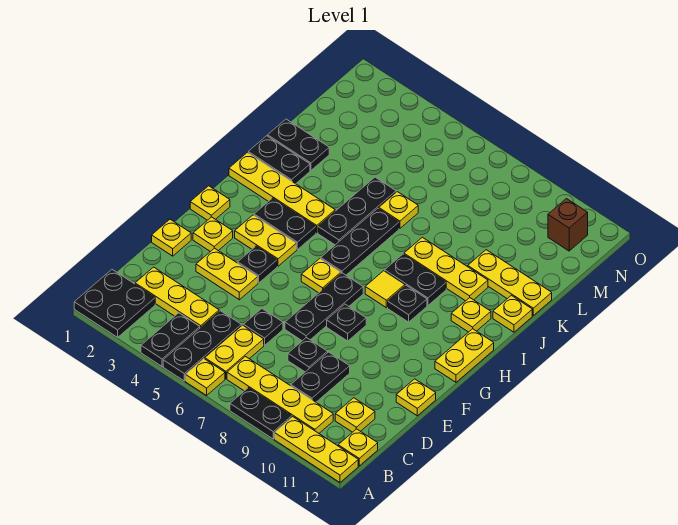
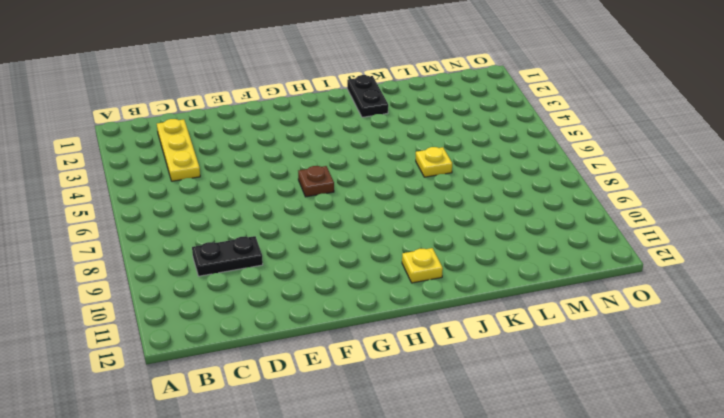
brown 1x1 plate [298,166,334,197] -> yellow 1x1 plate [301,259,341,293]
none -> black 2x2 plate [74,270,155,337]
none -> black 1x2 plate [141,313,200,366]
none -> black 1x3 plate [163,311,241,381]
none -> yellow 1x1 plate [185,359,225,395]

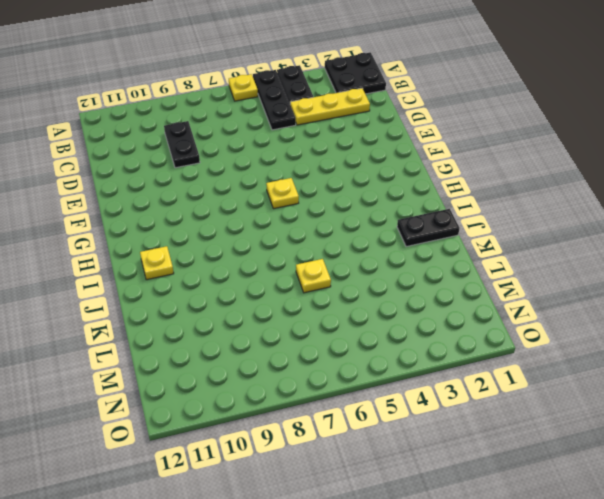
none -> black 1x2 plate [230,388,292,439]
none -> yellow 1x3 plate [274,417,358,482]
none -> yellow 1x2 plate [205,325,264,379]
none -> yellow 1x4 plate [227,357,333,433]

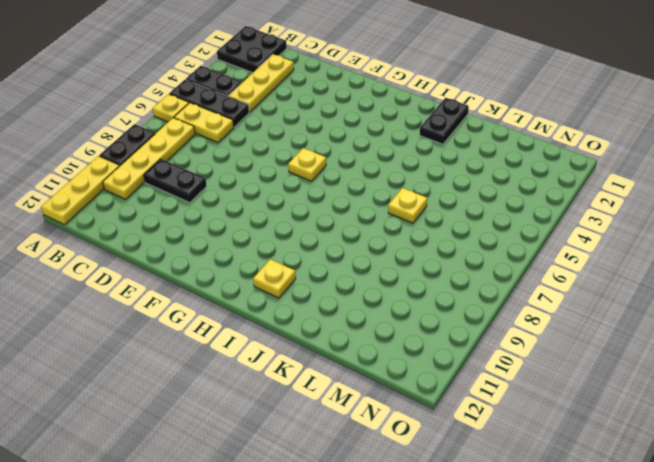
none -> yellow 1x1 plate [338,429,378,466]
none -> yellow 1x1 plate [335,398,375,432]
none -> black 1x1 plate [243,309,283,345]
none -> black 1x1 plate [288,338,328,372]

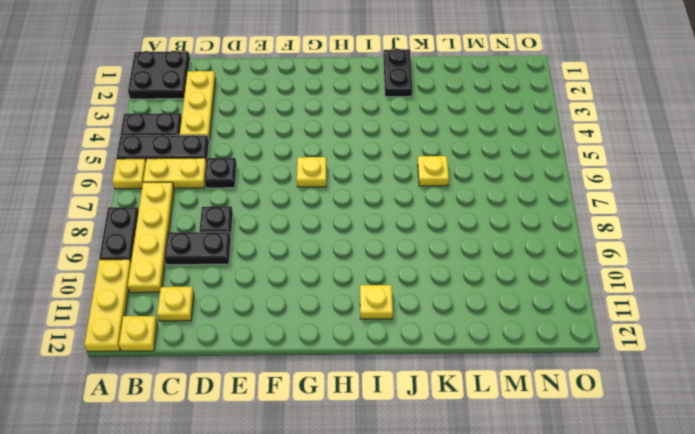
none -> yellow 1x1 plate [152,219,191,256]
none -> yellow 1x2 plate [196,248,258,300]
none -> black 1x3 plate [285,273,363,341]
none -> yellow 1x1 plate [396,379,436,416]

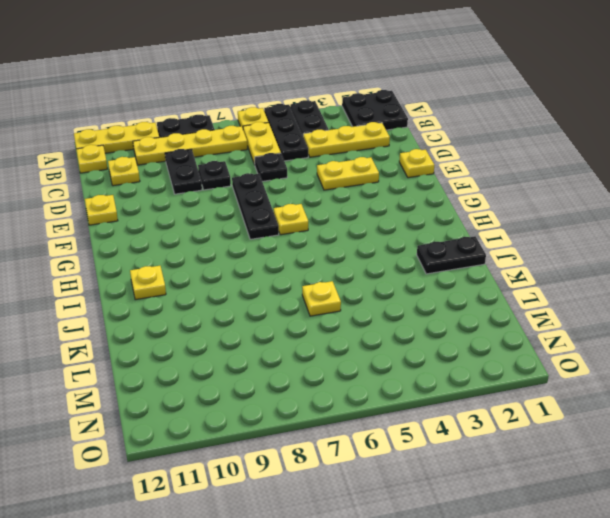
none -> yellow 1x1 plate [193,217,233,252]
none -> black 1x1 plate [238,246,277,283]
none -> black 1x1 plate [327,304,366,341]
none -> yellow 1x1 plate [190,186,230,220]

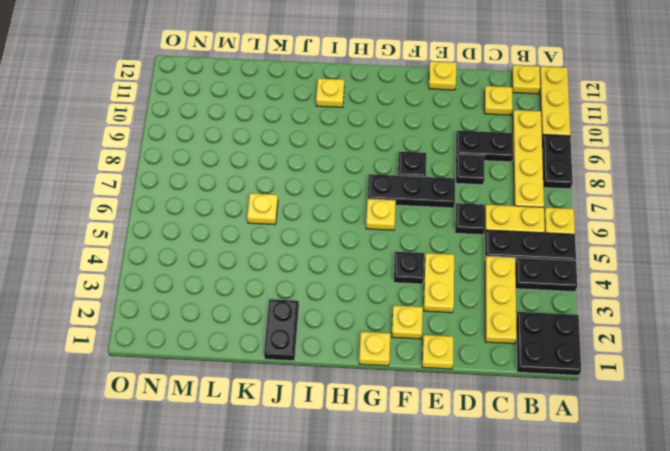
none -> yellow 1x2 plate [235,215,297,266]
none -> yellow 1x2 plate [435,329,494,382]
none -> black 1x2 plate [254,198,316,250]
none -> black 1x3 plate [321,208,399,275]

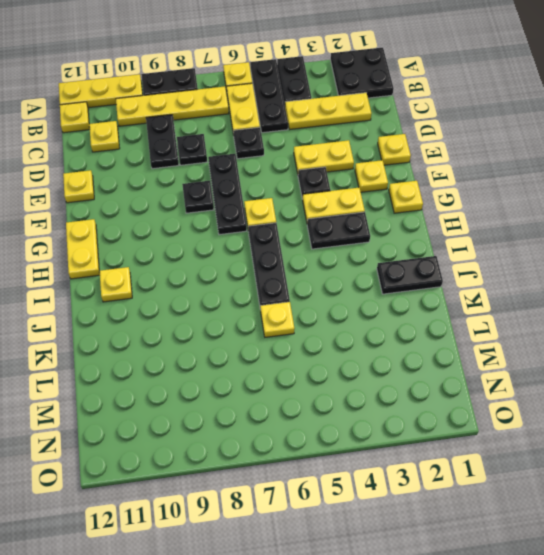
none -> yellow 1x1 tile [365,271,405,308]
none -> black 1x1 plate [388,285,427,322]
none -> yellow 1x4 plate [229,152,335,233]
none -> black 1x3 plate [318,177,396,245]

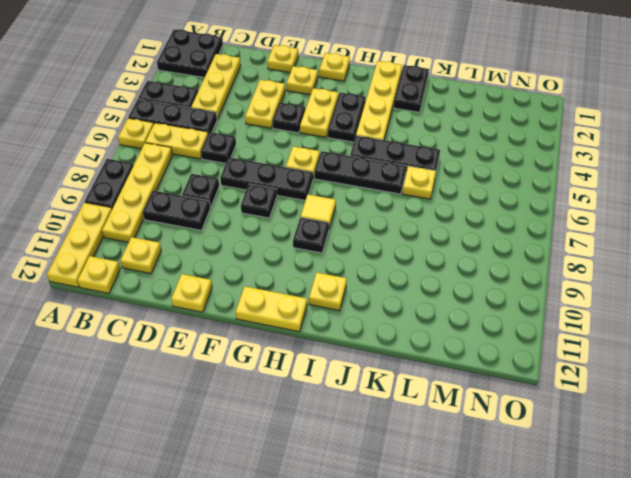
none -> black 1x2 plate [385,254,446,305]
none -> yellow 1x3 plate [404,237,488,301]
none -> yellow 1x1 plate [493,295,532,332]
none -> black 1x2 plate [268,119,329,170]

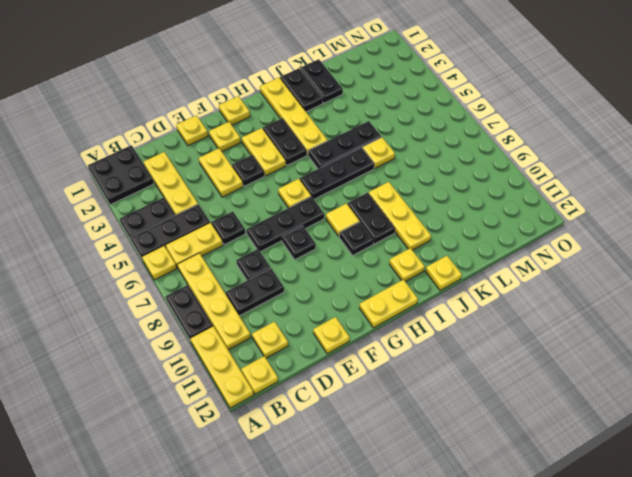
none -> yellow 1x3 plate [468,250,552,315]
none -> brown 1x1 brick [548,199,588,251]

